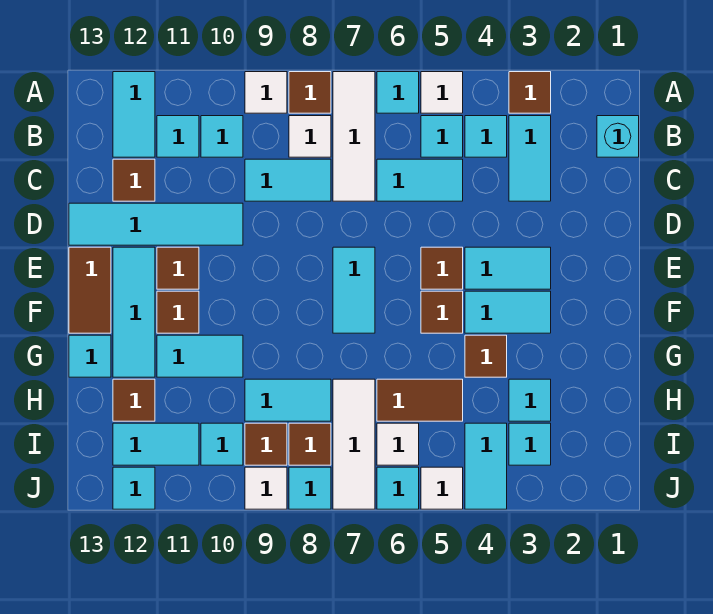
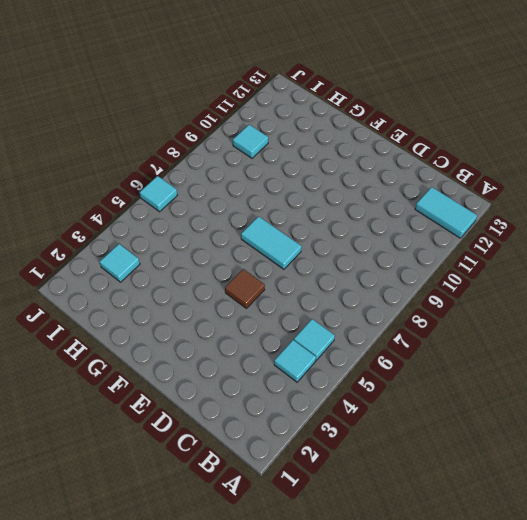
none -> brown 1x1 tile [509,72,551,113]
none -> white 1x1 tile [421,72,463,113]
none -> cyan 1x1 tile [377,72,419,113]
none -> white 1x3 tile [333,72,375,201]

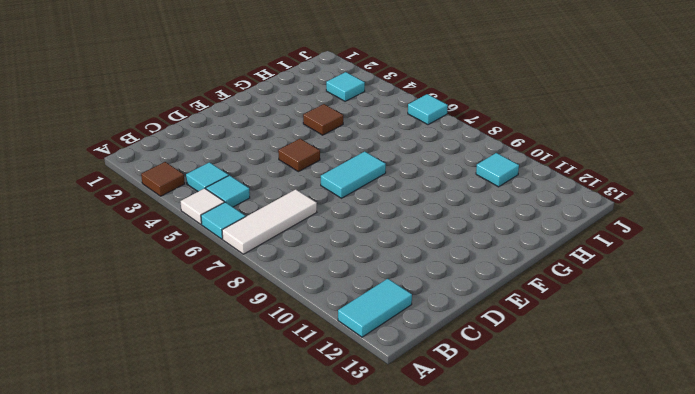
none -> brown 1x1 tile [289,72,331,113]
none -> white 1x1 tile [245,72,287,113]
none -> cyan 1x1 brick [597,116,639,157]
none -> cyan 1x2 tile [509,116,551,201]

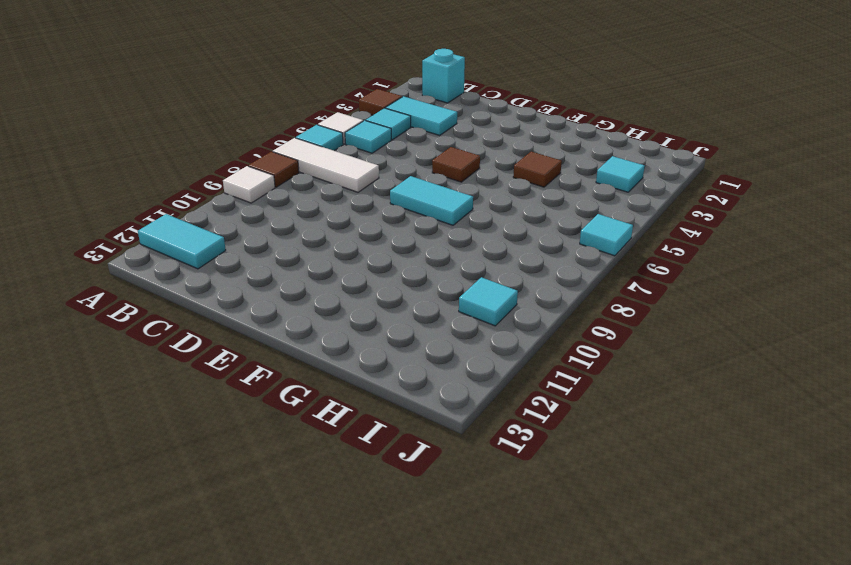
none -> white 1x1 tile [289,116,331,157]
none -> cyan 1x1 tile [201,116,243,157]
none -> cyan 1x1 tile [157,116,199,157]
none -> cyan 1x2 tile [377,159,463,201]

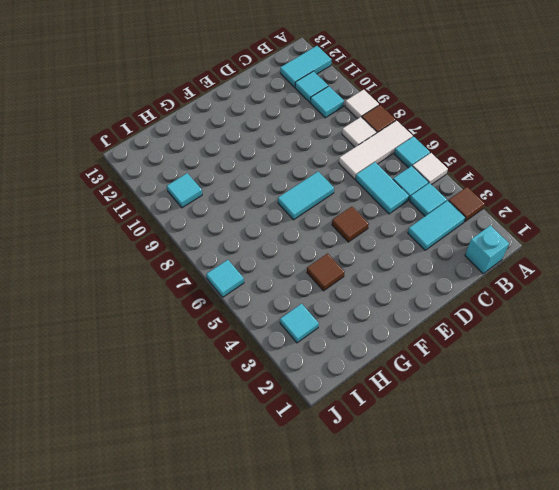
none -> cyan 1x2 tile [245,159,331,201]
none -> brown 1x1 tile [113,159,155,201]
none -> cyan 1x4 tile [69,203,243,245]
none -> cyan 1x2 tile [465,247,551,289]

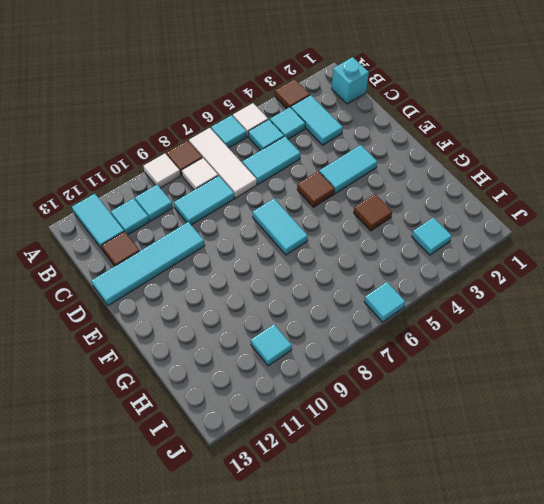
none -> brown 1x1 tile [157,247,199,289]
none -> cyan 1x3 tile [113,247,155,377]
none -> brown 1x2 tile [69,247,111,333]
none -> cyan 1x2 tile [465,291,551,333]

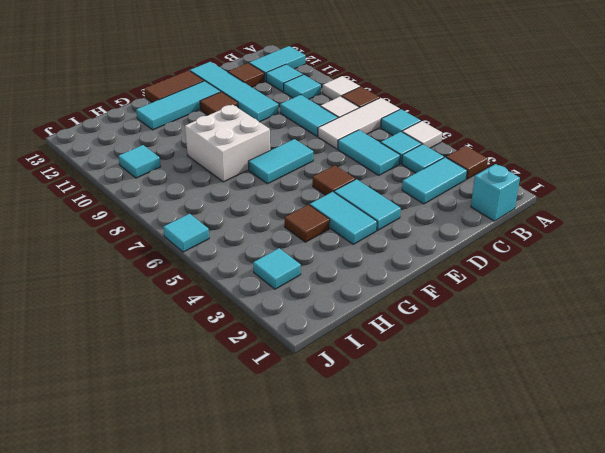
white 2x2 brick [185,105,270,182] -> none
none -> brown 1x1 tile [421,291,463,333]
none -> brown 1x1 tile [157,291,199,333]
none -> cyan 1x2 tile [157,335,243,377]
none -> cyan 1x1 tile [69,335,111,377]

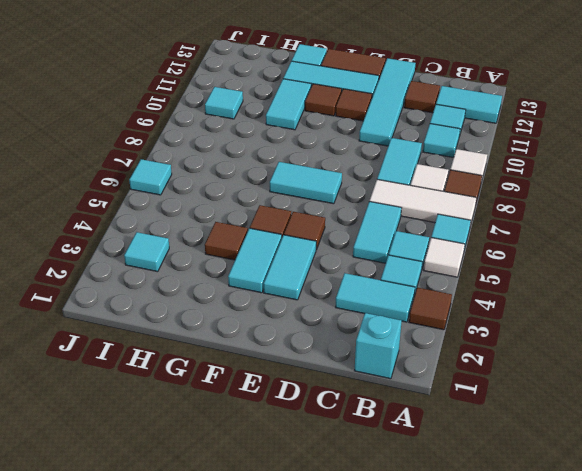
none -> cyan 1x1 tile [509,379,551,421]
none -> brown 1x2 tile [377,379,463,421]
none -> white 1x3 tile [333,379,375,509]
none -> cyan 1x2 tile [245,379,331,421]

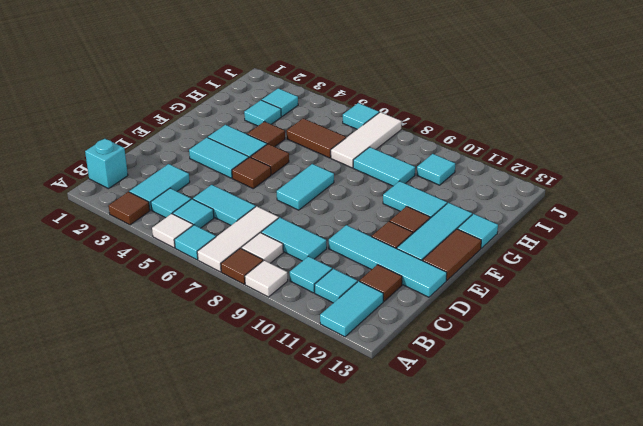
none -> brown 1x1 tile [113,379,155,421]
none -> cyan 1x2 tile [465,423,507,509]
none -> white 1x1 tile [377,423,419,465]
none -> brown 1x1 tile [289,423,331,465]

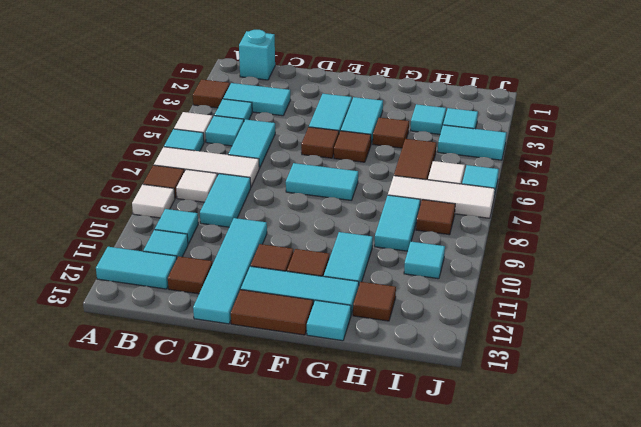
none -> brown 1x1 tile [245,423,287,465]
none -> cyan 1x2 tile [113,423,199,465]
none -> white 1x1 tile [421,467,463,509]
none -> cyan 1x1 tile [289,467,331,509]

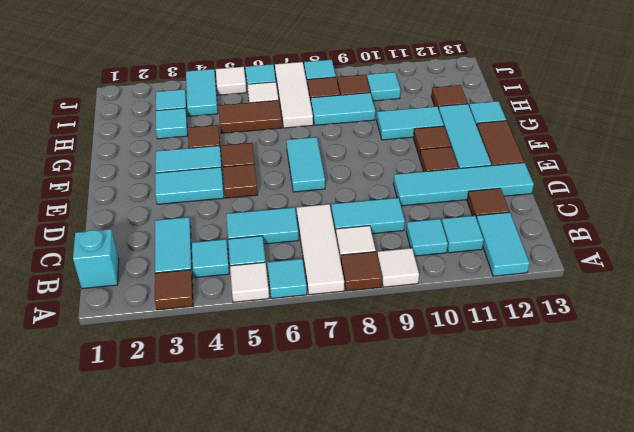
none -> cyan 1x2 tile [113,423,199,465]
none -> white 1x1 tile [245,467,287,509]
none -> cyan 1x1 tile [113,467,155,509]

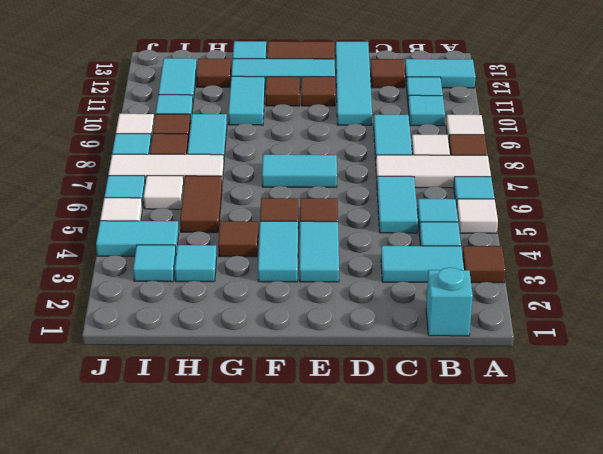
none -> cyan 1x1 tile [113,467,155,509]

